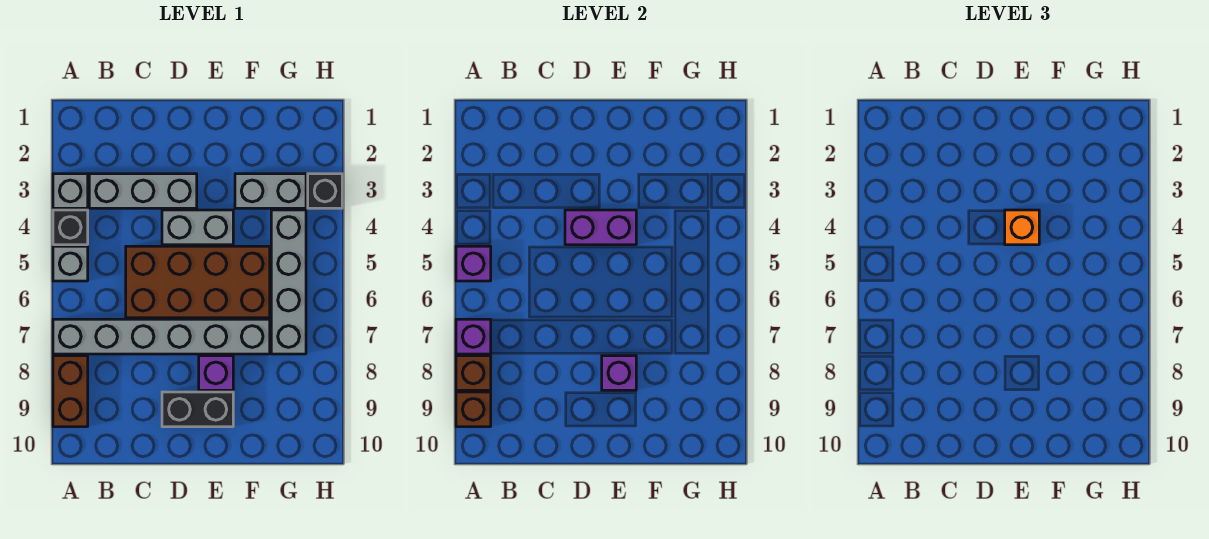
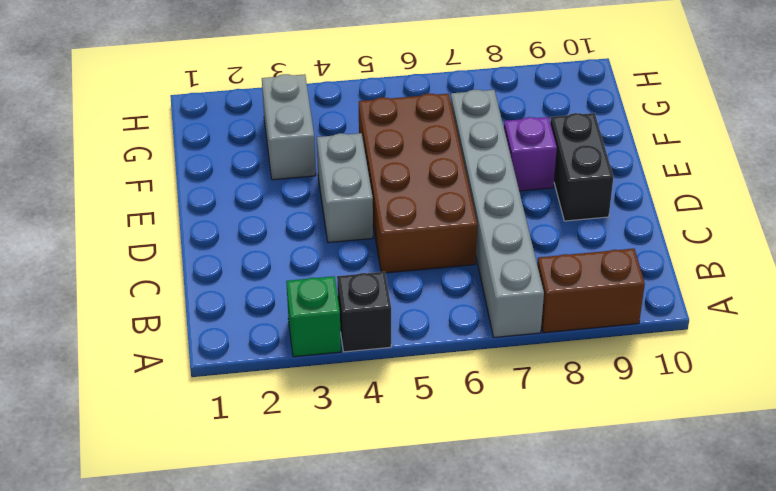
green 1x1 brick [286,276,341,357] -> grey 1x1 brick [53,174,88,208]
none -> grey 1x1 brick [53,246,88,281]
none -> grey 1x3 brick [89,174,197,208]
none -> grey 1x4 brick [271,210,306,354]

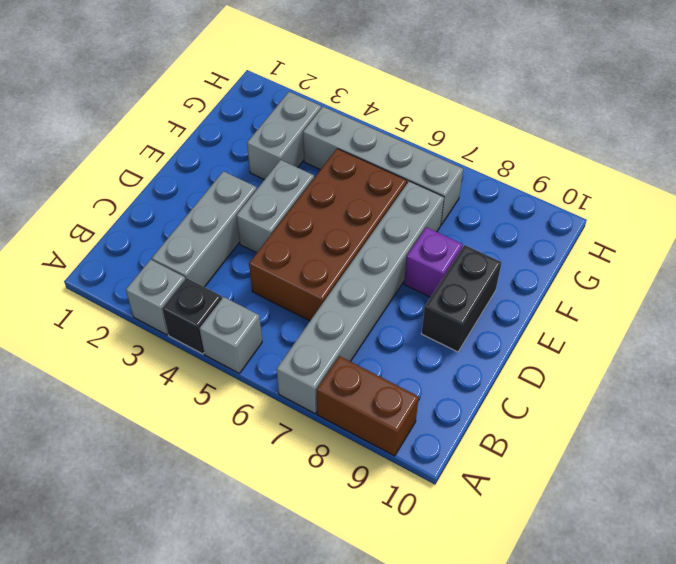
none -> black 1x1 brick [308,174,342,208]
none -> purple 1x1 brick [456,246,491,281]
none -> purple 1x1 brick [456,319,491,354]

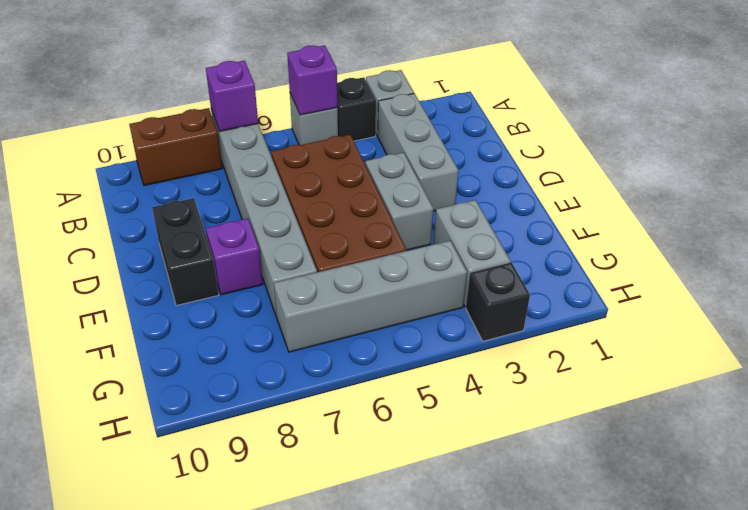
none -> brown 1x1 brick [456,356,491,390]
none -> brown 1x1 brick [456,392,491,427]
none -> purple 1x2 brick [565,210,636,245]

